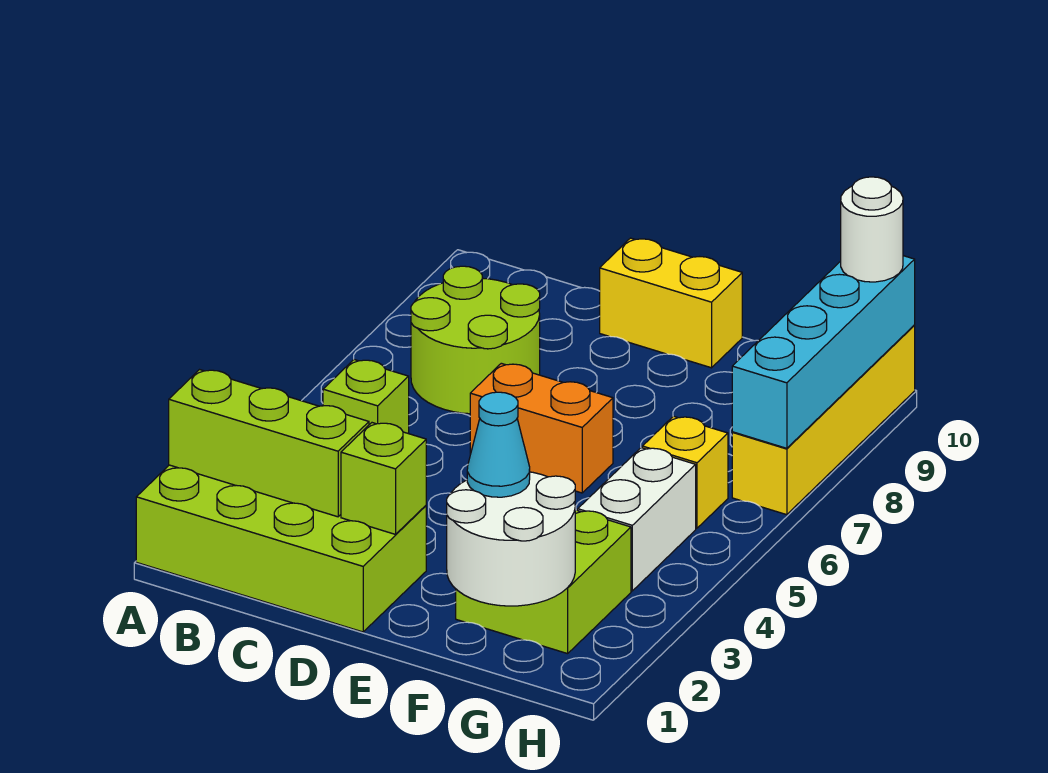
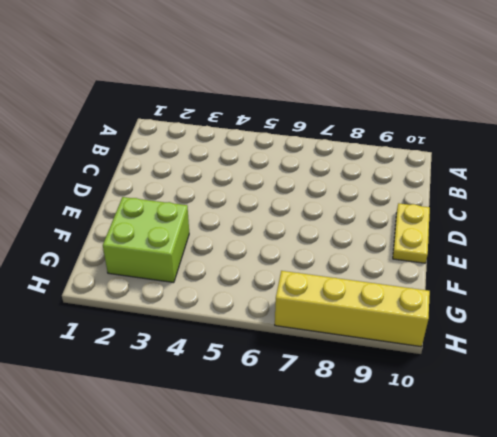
yellow 1x2 plate [393,203,430,263] -> yellow 1x2 brick [600,238,742,368]
none -> lime 2x4 brick [136,465,426,632]
none -> lime 1x1 brick [323,360,409,434]
none -> lime 2x2 round brick [411,266,540,414]

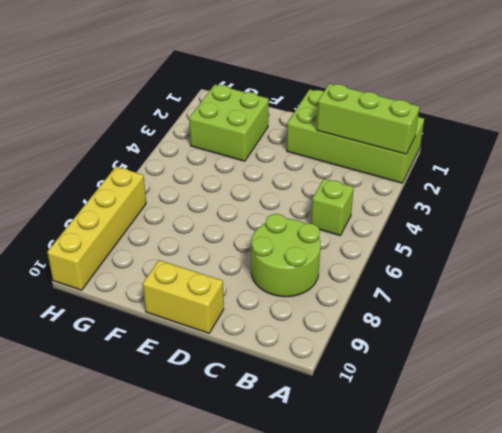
none -> orange 1x2 brick [470,363,613,493]
none -> white 1x2 brick [578,448,696,591]
none -> yellow 1x1 brick [642,416,728,528]

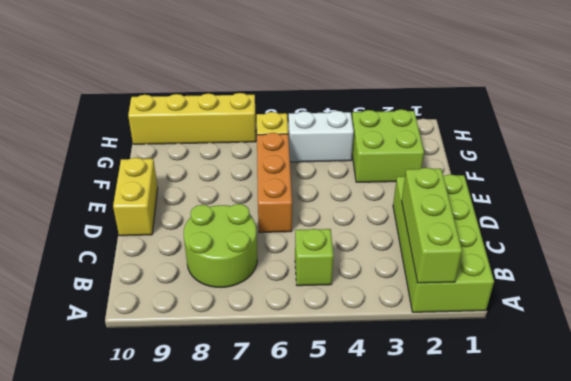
orange 1x3 brick [257,133,292,232] -> orange 1x2 brick [470,363,613,493]
none -> lime 1x1 brick [341,423,426,534]
none -> white 2x2 round brick [447,472,575,606]
none -> cyan 1x4 brick [732,256,915,448]

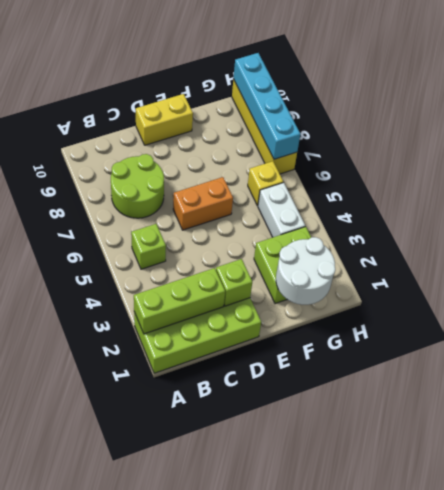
none -> cyan 1x1 cone [467,392,530,497]
none -> white 1x1 round brick [841,177,903,282]

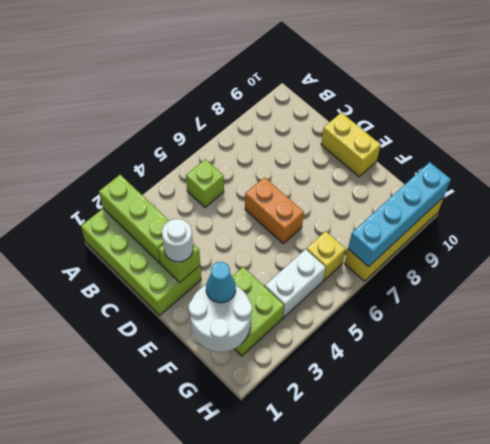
white 1x1 round brick [162,219,193,262] -> white 1x1 round brick moved to [841,177,903,282]
none -> lime 2x2 round brick [411,266,540,414]

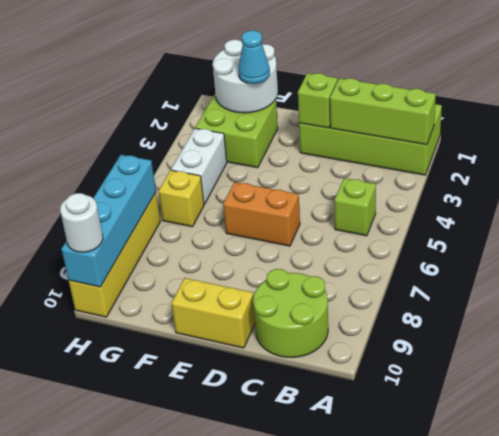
lime 2x2 round brick [253,269,328,357] -> lime 2x2 round brick moved to [411,266,540,414]

